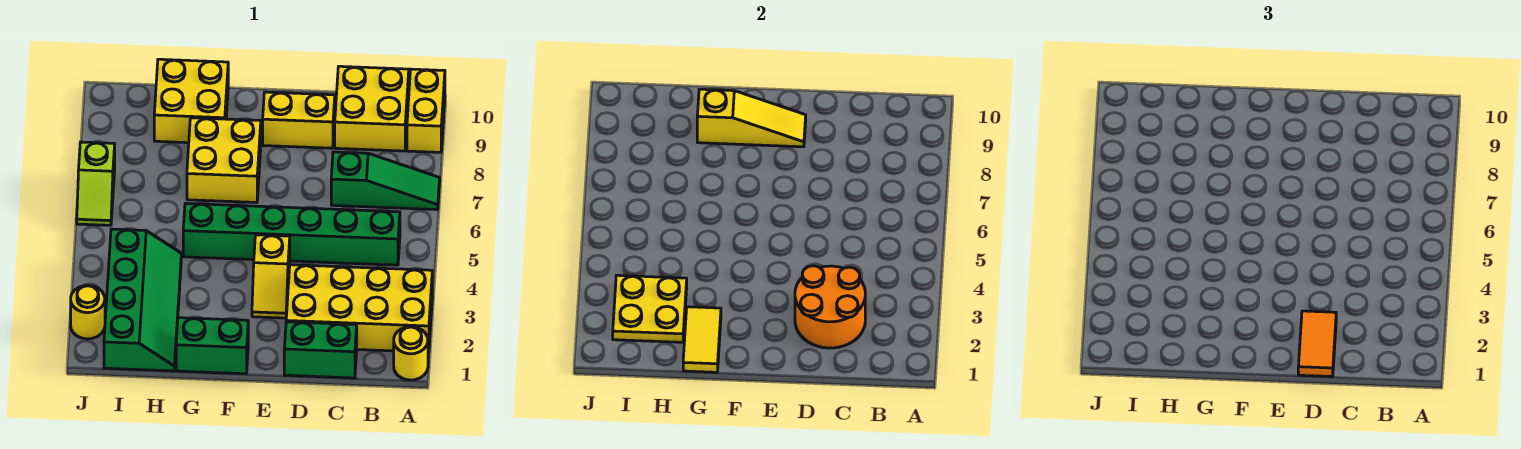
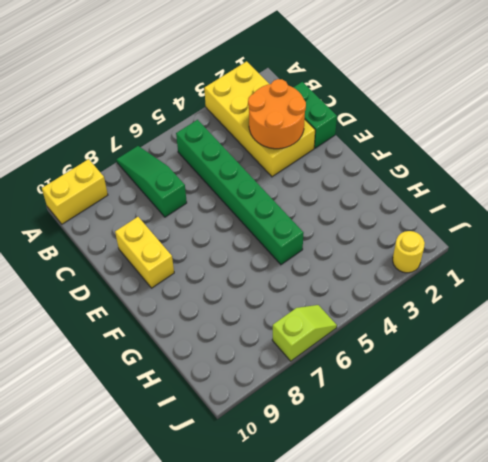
none -> yellow 1x1 round brick [394,327,428,380]
none -> yellow 2x2 brick [335,66,409,151]
none -> yellow 1x2 slope [252,235,290,318]

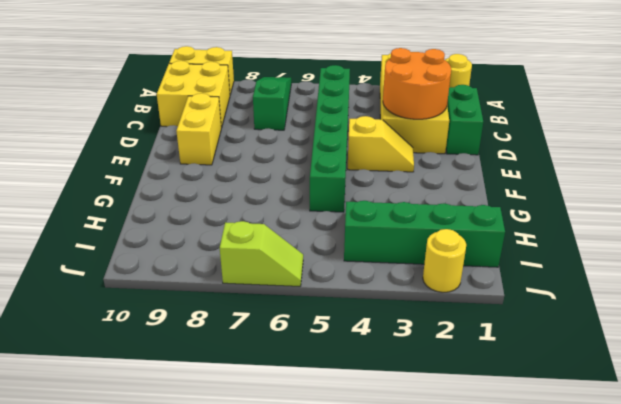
none -> green 1x2 brick [176,318,248,374]
none -> yellow 2x2 brick [187,118,261,203]
none -> yellow 2x2 brick [154,59,228,143]

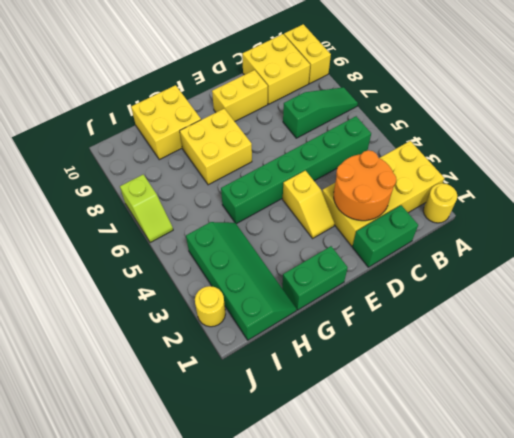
none -> yellow 1x3 slope [697,89,806,147]
none -> yellow 1x2 tile [683,307,721,372]
none -> yellow 2x2 plate [613,275,687,342]

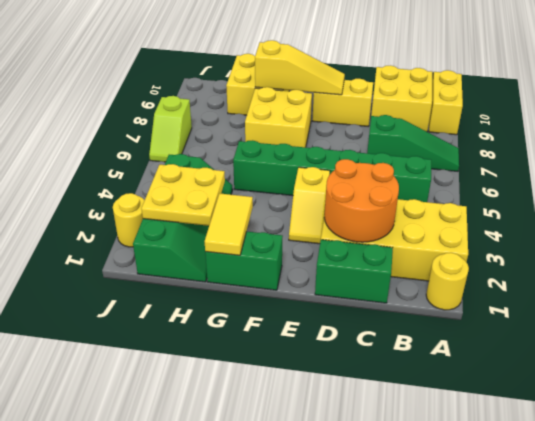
none -> orange 1x2 tile [1298,311,1336,377]

